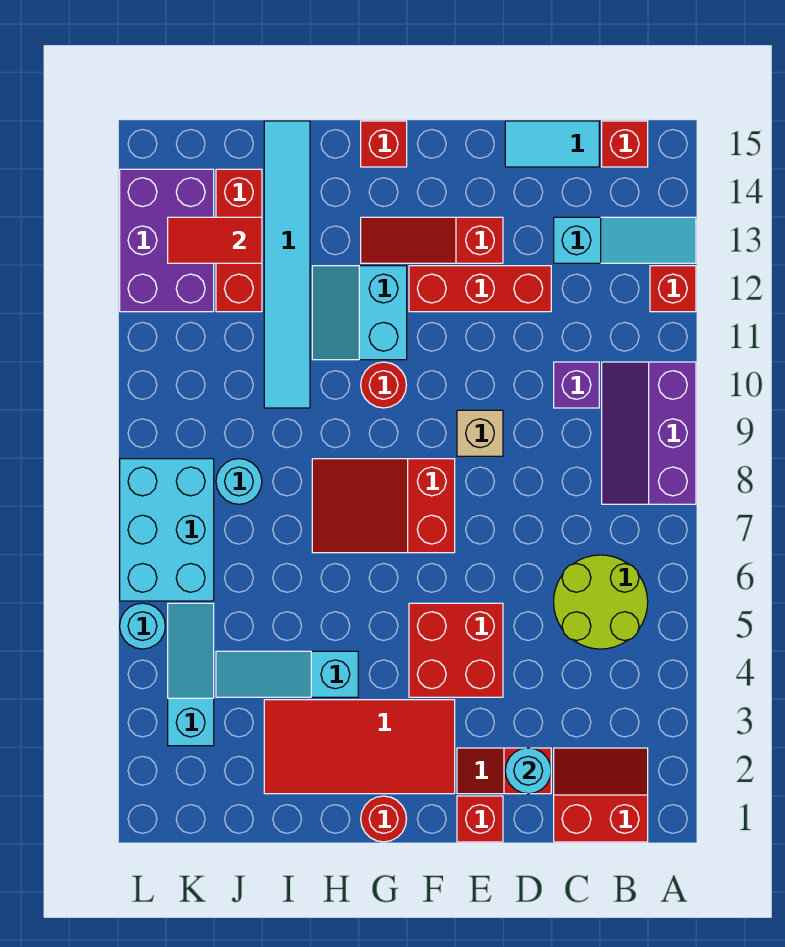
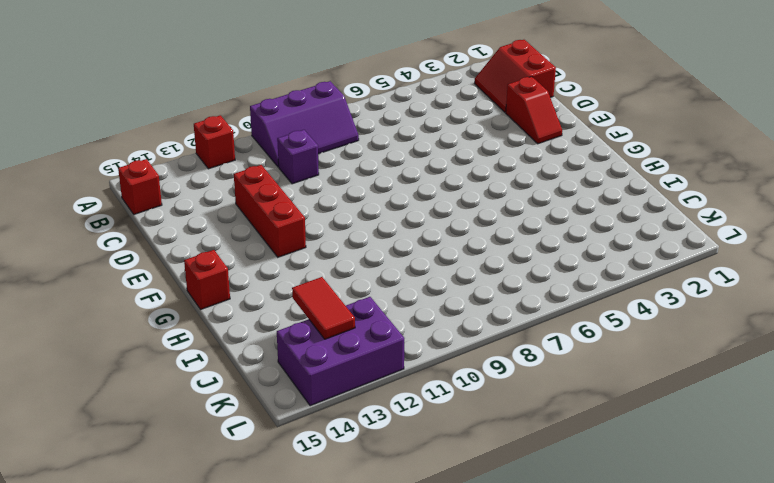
none -> cyan 1x3 slope [554,217,696,263]
none -> lime 2x2 round brick [554,555,648,649]
none -> cyan 1x2 tile [505,121,599,167]
none -> red 1x1 brick [457,796,503,842]

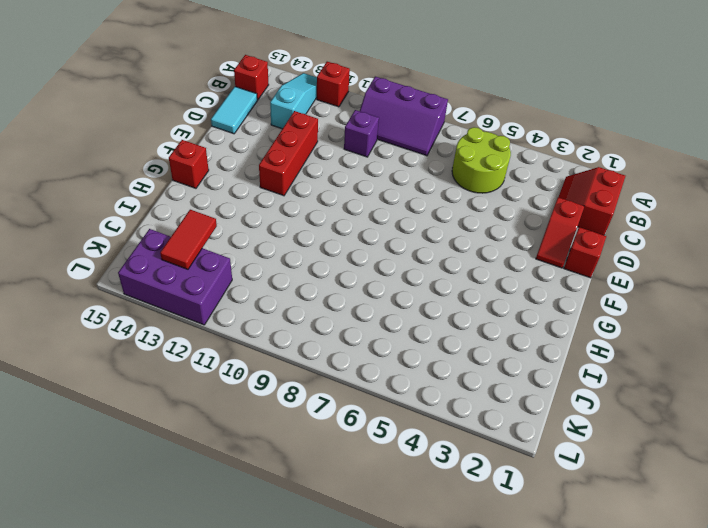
none -> red 2x2 brick [409,603,503,697]
none -> tan 1x1 brick [457,410,503,456]
none -> red 1x3 slope [361,217,503,263]
none -> red 2x4 tile [264,700,455,794]

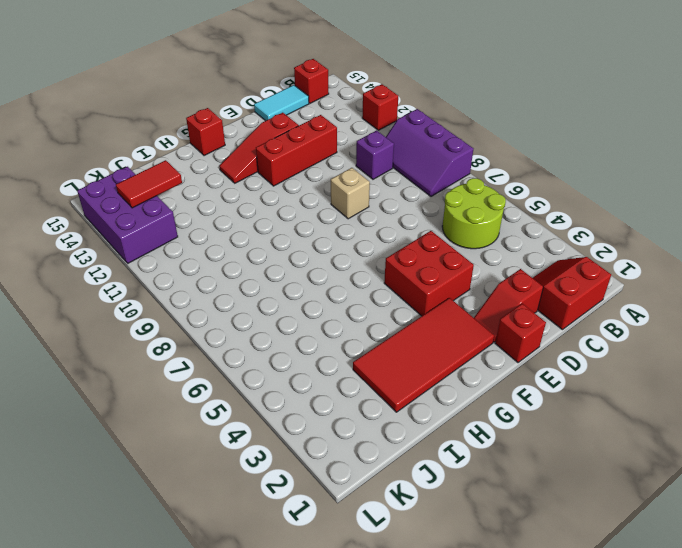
none -> cyan 1x3 slope [554,217,696,263]
none -> red 2x3 slope [312,459,455,553]
none -> red 1x1 round brick [361,796,406,842]
none -> red 1x1 round brick [361,362,406,408]

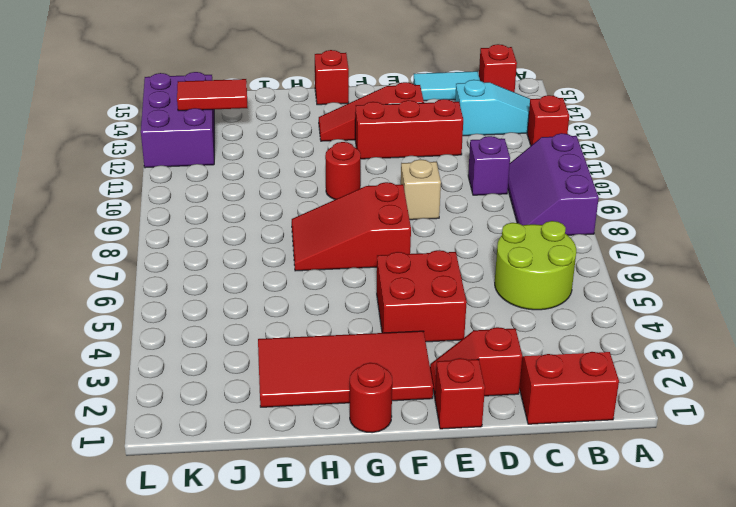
none -> cyan 2x2 slope [312,266,407,360]
none -> cyan 1x3 slope [216,651,358,697]
none -> cyan 1x6 tile [264,121,310,408]
none -> cyan 1x1 round brick [216,459,262,504]

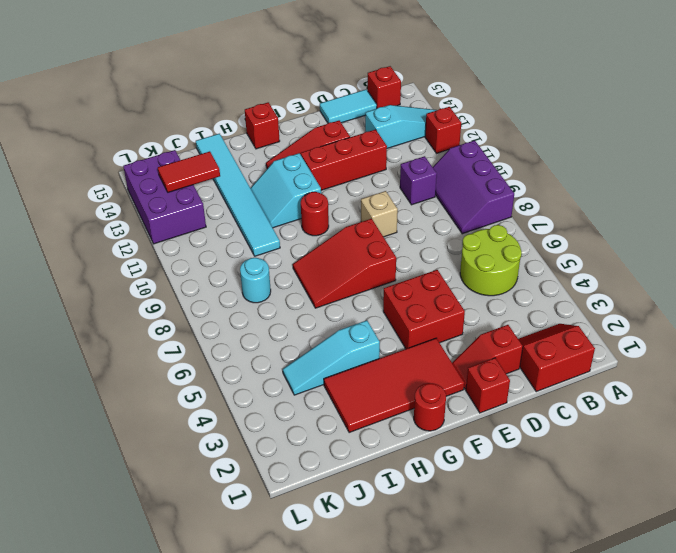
none -> red 1x3 brick [216,169,262,312]
none -> cyan 1x3 slope [168,603,214,746]
none -> cyan 2x3 brick [120,459,214,601]
none -> cyan 1x1 round brick [120,603,165,649]

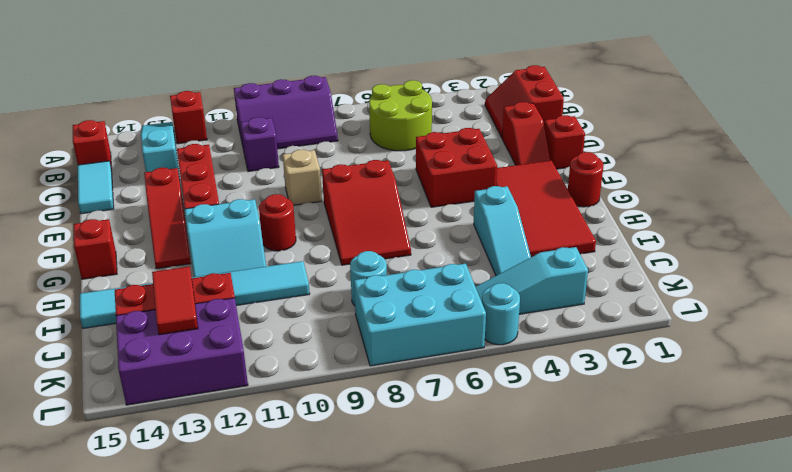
none -> cyan 1x1 round brick [505,748,551,794]

